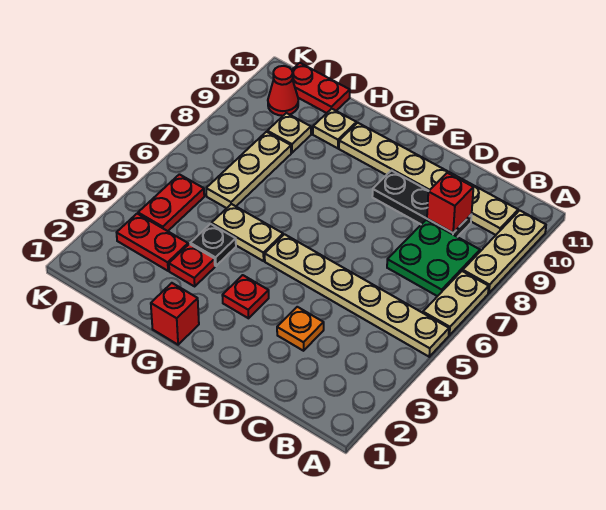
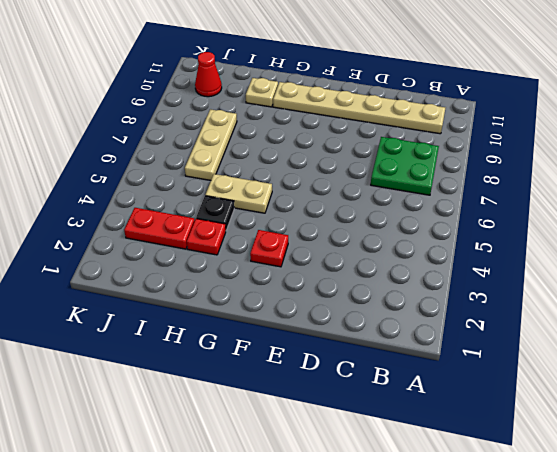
none -> tan 1x6 plate [265,234,449,357]
none -> tan 1x2 plate [423,271,489,335]
none -> tan 1x3 plate [463,210,546,293]

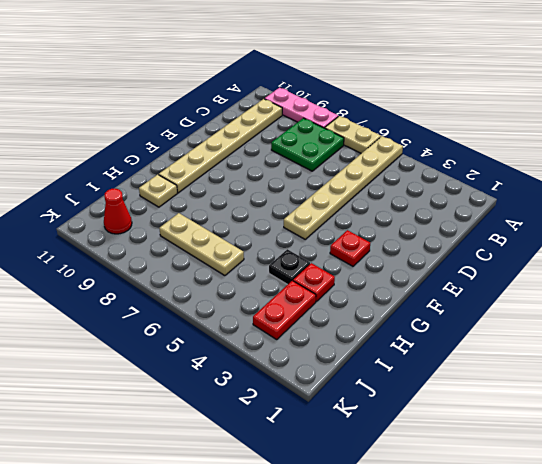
pink 1x3 plate [265,88,338,128] -> tan 1x3 plate [463,210,546,293]
none -> black 1x3 plate [372,171,471,237]
none -> orange 1x1 plate [277,307,324,351]
none -> red 1x1 brick [151,283,199,345]

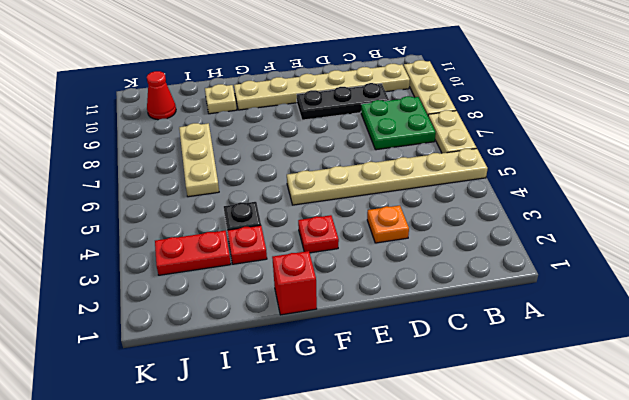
none -> tan 1x2 plate [212,204,283,261]
none -> tan 1x1 plate [267,113,311,153]
none -> red 1x2 plate [292,63,350,113]

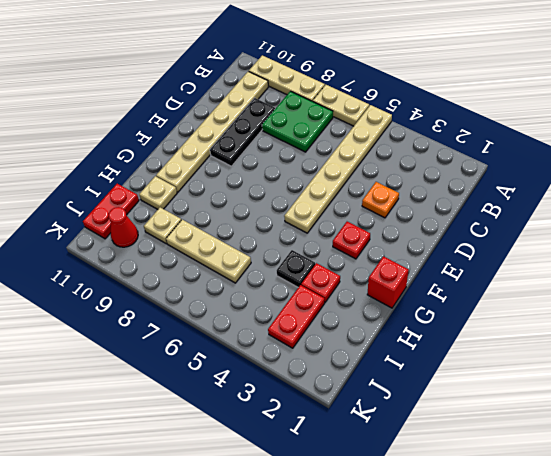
none -> tan 1x2 plate [212,204,283,261]
none -> red 1x2 plate [138,174,204,231]
none -> red 1x1 brick [427,173,473,233]

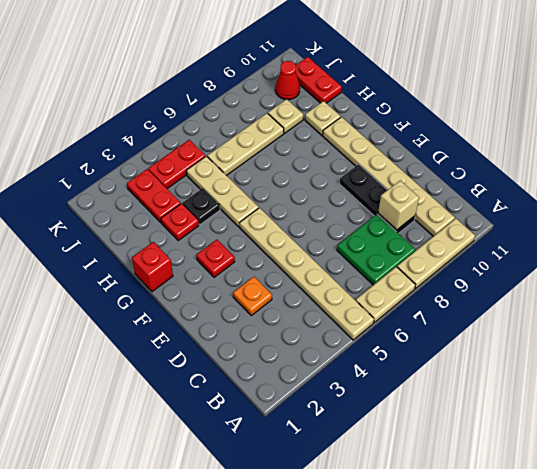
tan 1x1 brick [378,181,419,230] -> red 1x1 brick [427,173,473,233]
tan 1x3 plate [187,156,259,227] -> tan 1x2 plate [212,204,283,261]

